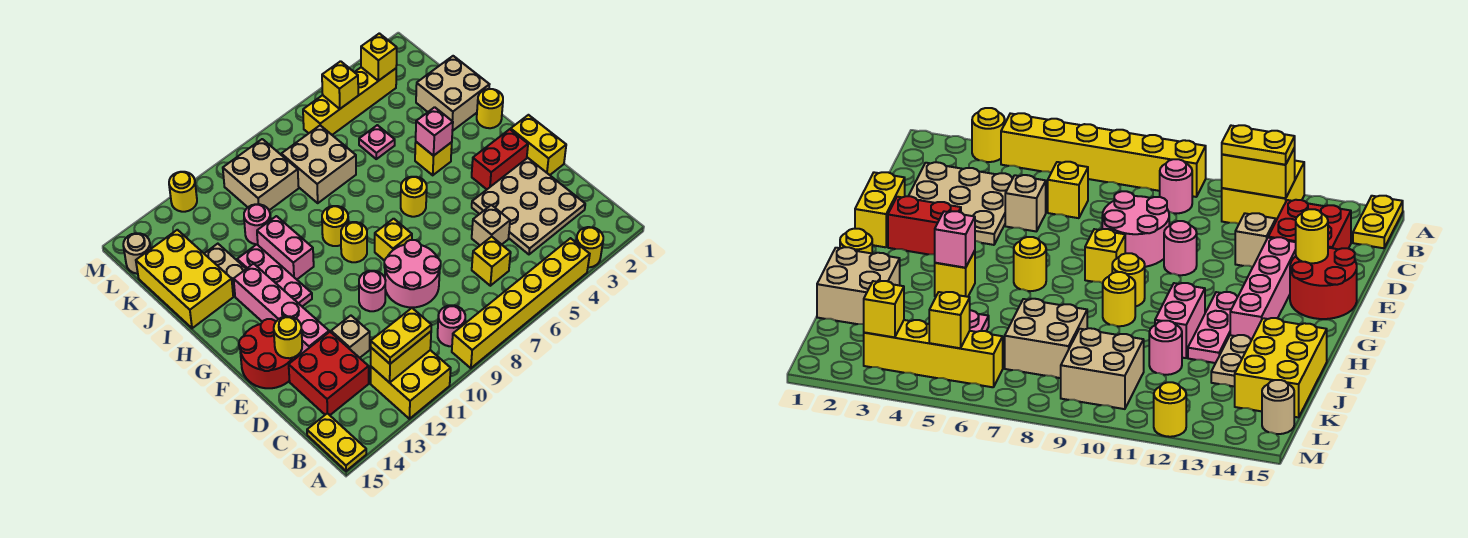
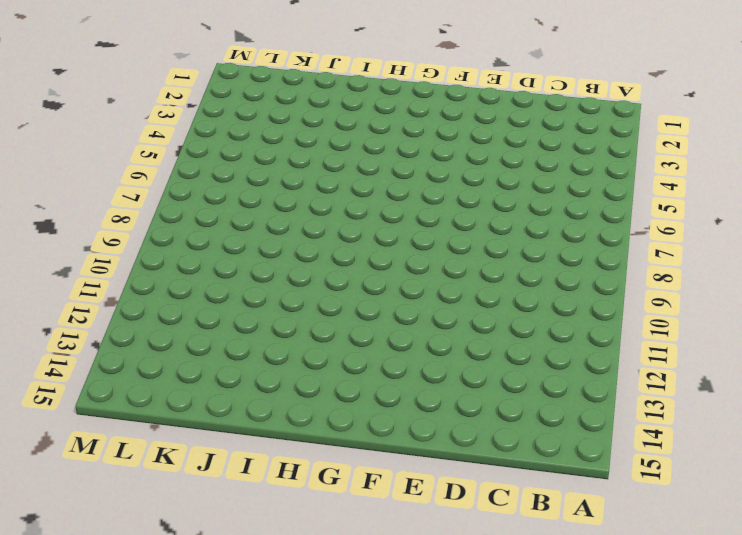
none -> yellow 1x1 round brick [576,227,603,267]
none -> yellow 1x6 brick [452,238,590,368]
none -> yellow 2x2 brick [371,350,451,419]
none -> yellow 1x2 plate [307,413,366,471]

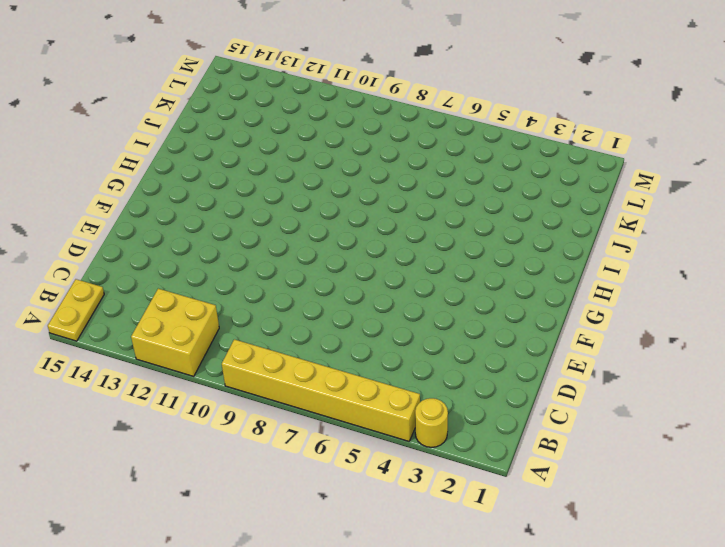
none -> pink 1x1 round brick [438,305,465,346]
none -> tan 3x3 plate [472,158,585,254]
none -> yellow 1x1 brick [472,237,511,286]
none -> red 2x2 brick [289,332,369,415]

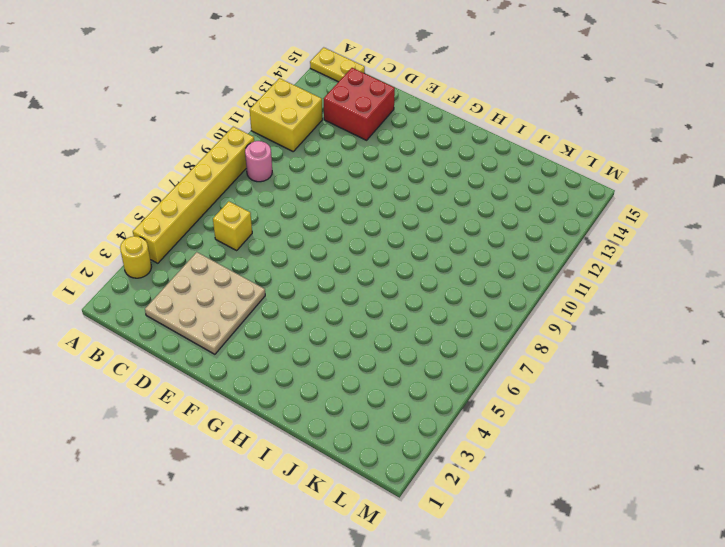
none -> tan 1x1 brick [472,205,510,245]
none -> pink 2x2 round brick [384,240,441,307]
none -> tan 1x1 brick [331,316,370,358]
none -> yellow 1x2 brick [511,115,566,175]

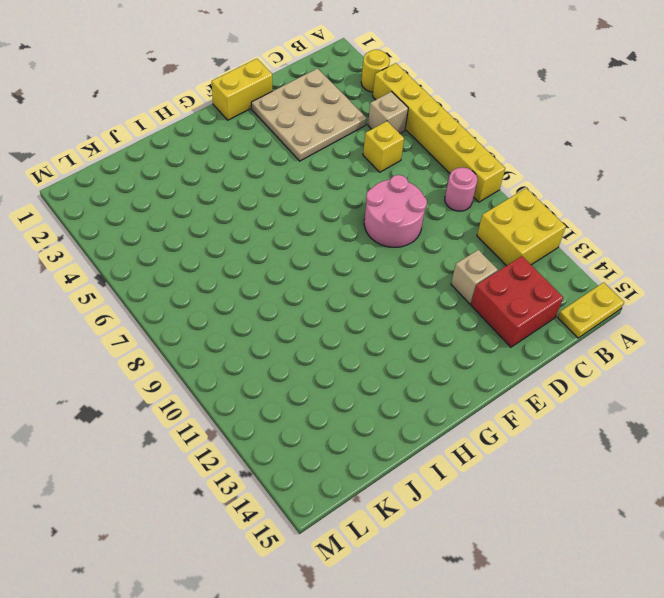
tan 1x1 brick [368,92,408,133] -> tan 1x1 brick moved to [472,205,510,245]
none -> pink 1x1 round brick [359,271,386,311]
none -> pink 1x4 brick [234,264,329,356]
none -> red 2x2 round brick [239,319,297,388]
none -> red 1x2 brick [472,129,528,189]

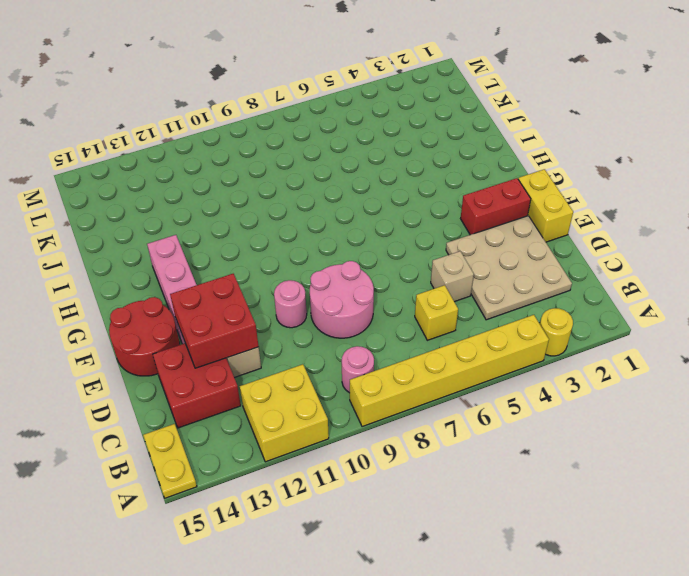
red 2x2 brick [170,274,259,368] -> none
none -> yellow 1x1 brick [375,219,412,260]
none -> yellow 1x1 round brick [401,177,427,217]
none -> yellow 1x1 round brick [341,222,367,262]
none -> pink 1x3 plate [237,244,312,306]

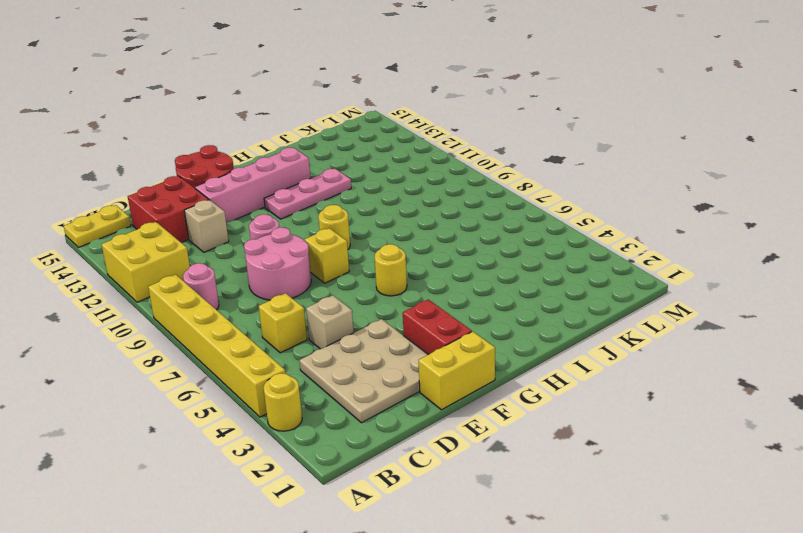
none -> yellow 1x1 round brick [477,89,503,128]
none -> yellow 1x1 brick [415,142,452,175]
none -> yellow 1x1 round brick [322,206,348,246]
none -> pink 1x2 brick [257,216,314,279]

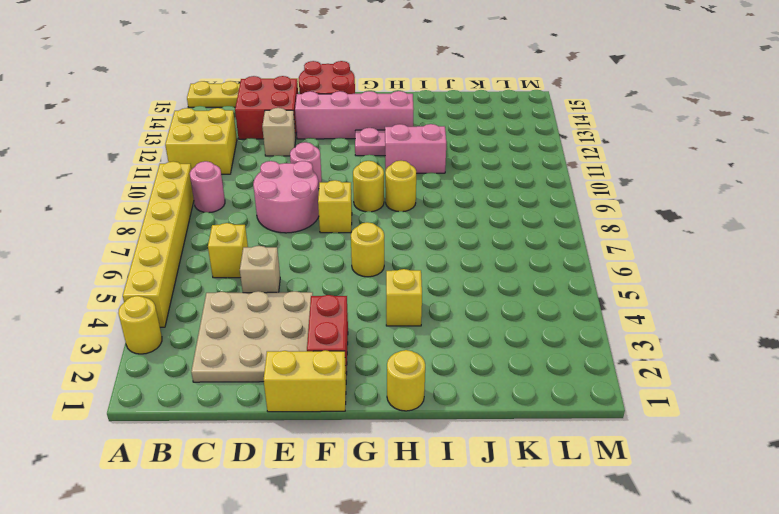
none -> tan 2x2 brick [416,56,489,131]
none -> tan 1x2 plate [204,244,246,296]
none -> yellow 2x3 brick [136,230,233,328]
none -> pink 1x1 plate [359,125,395,159]

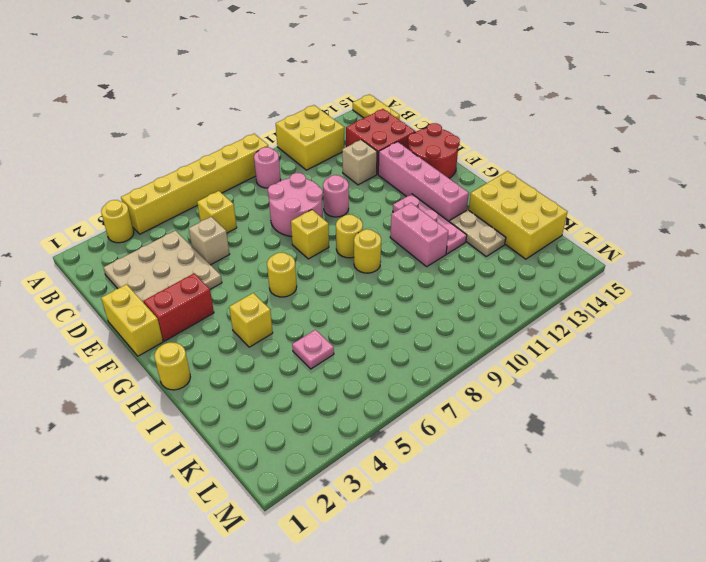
none -> tan 2x2 brick [416,56,489,131]
none -> tan 2x2 brick [281,125,356,203]
none -> pink 1x1 round brick [244,204,270,244]
none -> tan 2x2 brick [223,139,299,210]

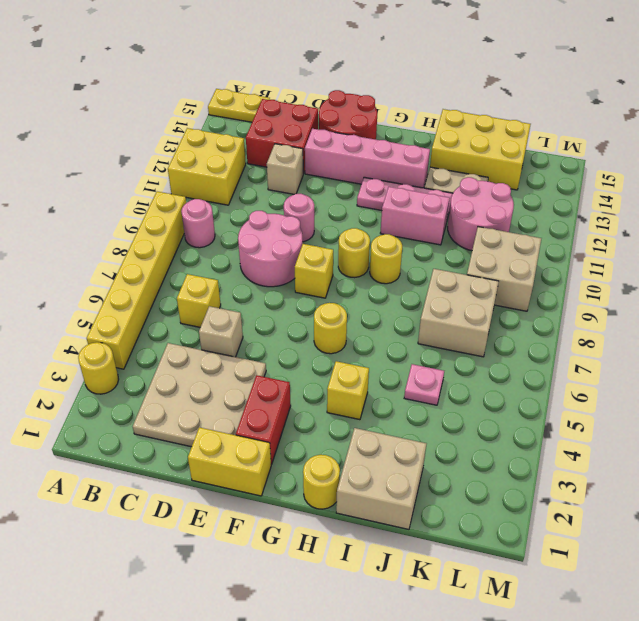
pink 2x2 round brick [448,177,514,251] -> pink 1x1 round brick [244,204,270,244]
none -> yellow 1x4 brick [303,67,396,135]
none -> tan 1x1 round brick [123,233,151,274]
none -> yellow 1x1 round brick [169,172,197,212]
none -> yellow 1x2 brick [371,332,431,383]

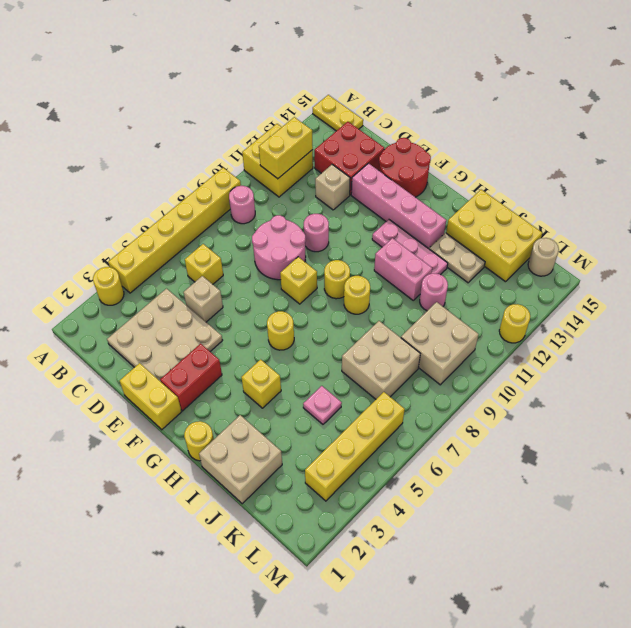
none -> yellow 1x1 round brick [274,316,302,358]
none -> pink 1x1 brick [416,107,453,156]
none -> yellow 1x1 brick [361,33,397,81]
none -> yellow 1x1 brick [322,61,358,109]

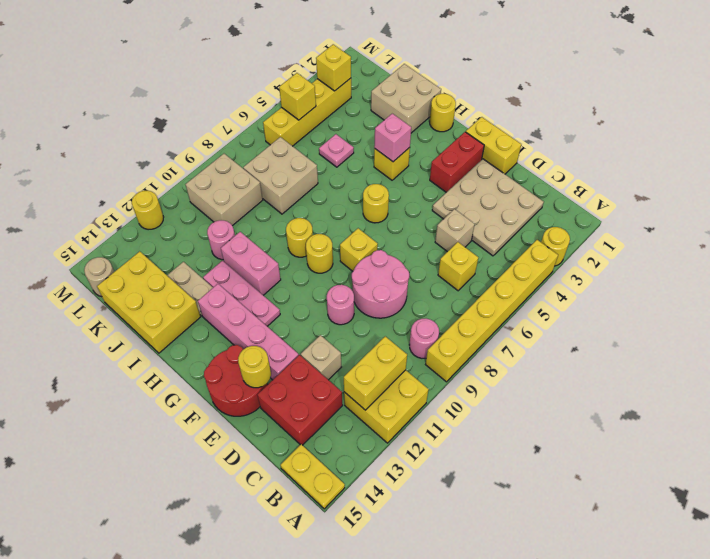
none -> yellow 1x2 plate [371,308,431,364]

